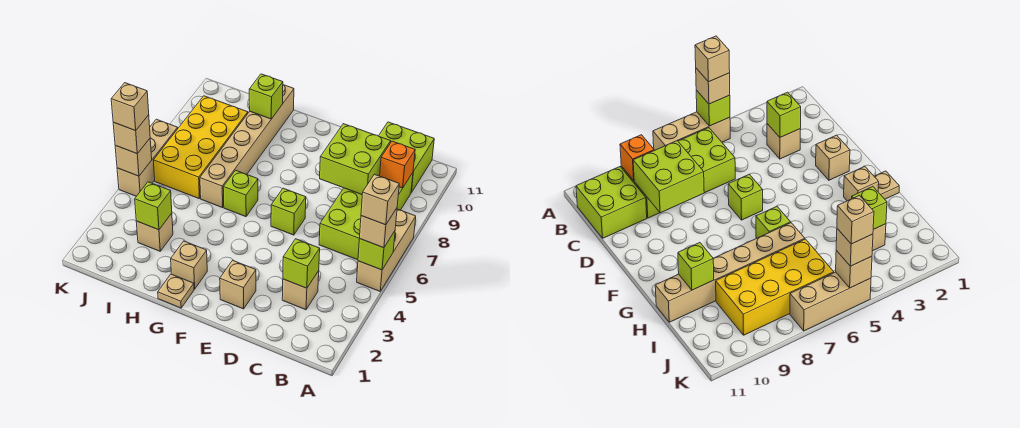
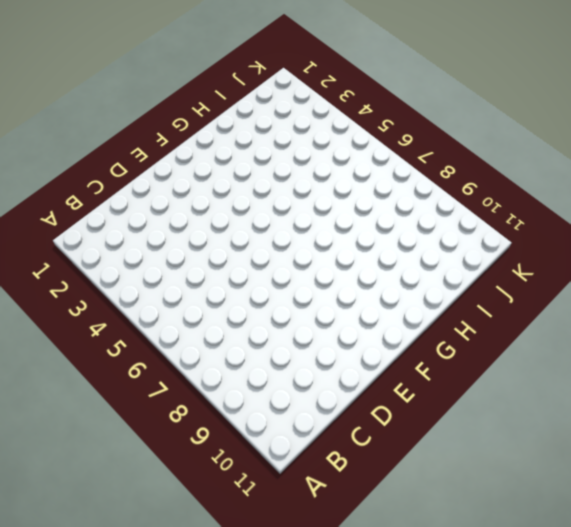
none -> tan 1x3 brick [357,209,416,291]
none -> lime 2x4 brick [319,173,413,260]
none -> lime 2x2 brick [379,122,434,193]

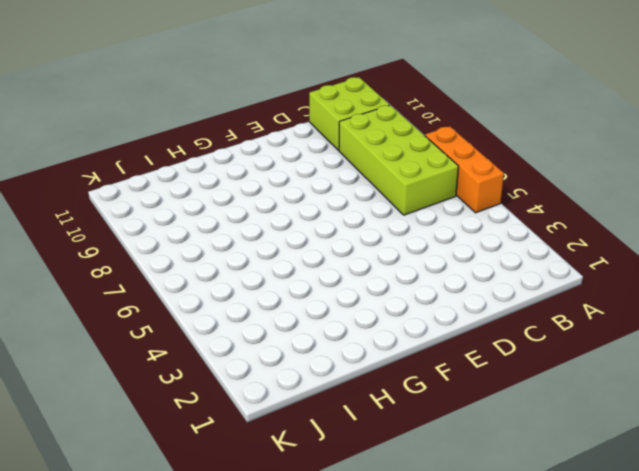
orange 1x3 brick [425,126,504,213] -> tan 1x3 brick [357,209,416,291]
none -> tan 1x1 brick [282,271,319,310]
none -> tan 1x1 brick [220,260,256,309]
none -> lime 1x1 brick [271,188,306,235]

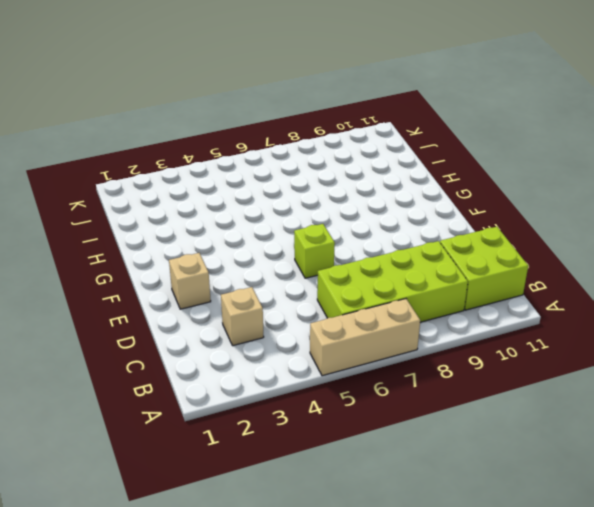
none -> tan 1x1 plate [158,274,194,308]
none -> tan 1x1 brick [171,241,207,289]
none -> lime 1x1 brick [223,170,258,217]

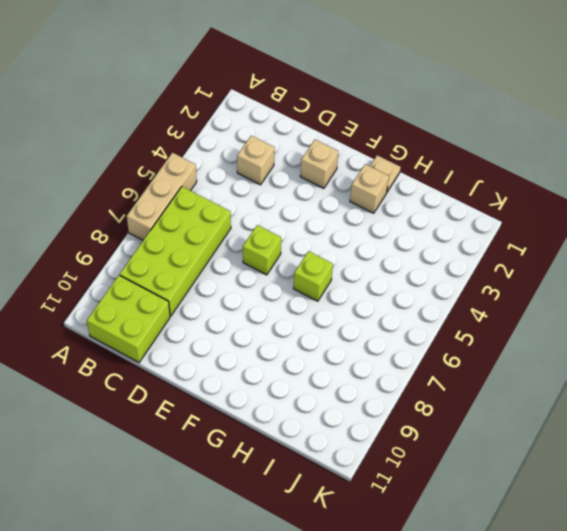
none -> tan 1x6 brick [200,85,294,208]
none -> tan 1x1 brick [136,213,173,251]
none -> yellow 2x4 brick [153,96,248,198]

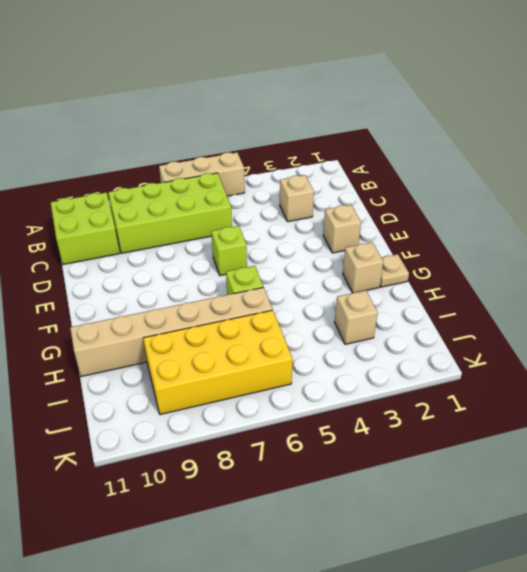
none -> tan 1x3 brick [117,119,178,196]
none -> lime 1x1 brick [358,231,395,270]
none -> orange 1x1 brick [380,141,415,188]

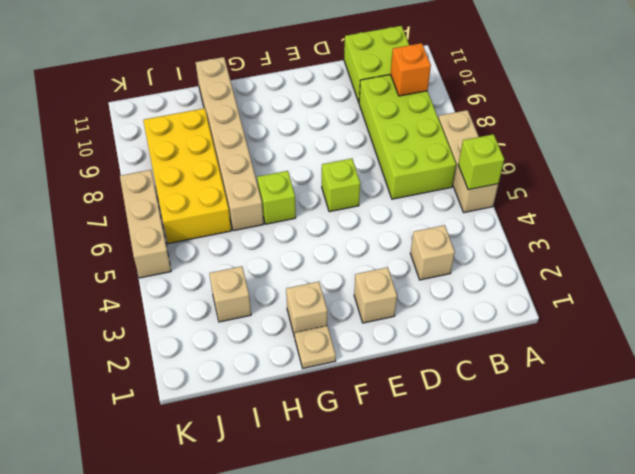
none -> lime 1x1 brick [283,239,320,288]
none -> lime 2x2 brick [320,124,391,194]
none -> lime 1x1 brick [249,74,283,119]

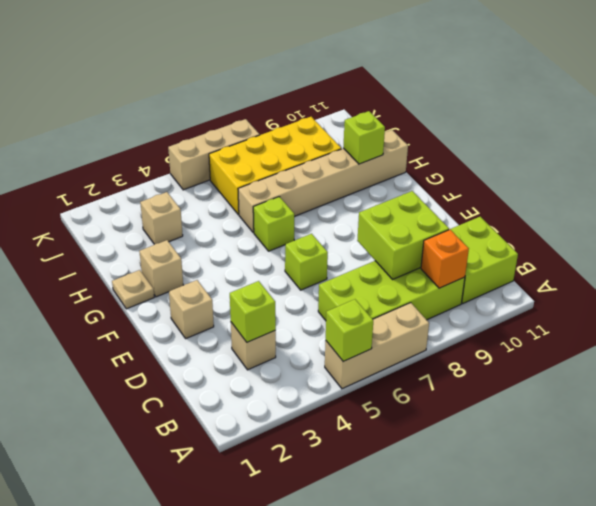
none -> lime 1x1 brick [135,182,172,230]
none -> tan 1x1 brick [115,139,152,176]
none -> tan 1x1 brick [360,208,397,248]

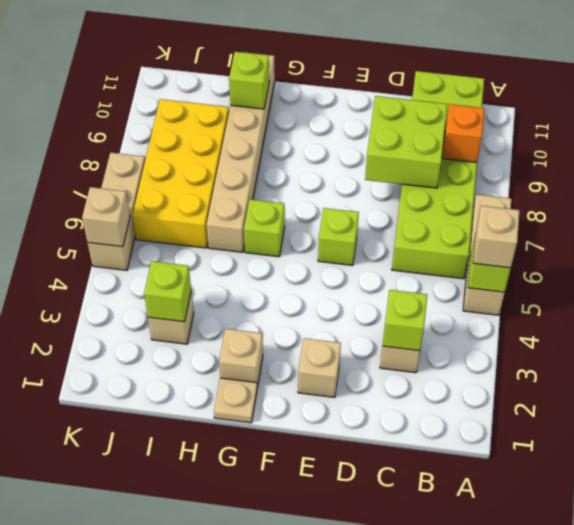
none -> tan 1x1 brick [113,115,150,154]
none -> tan 1x1 brick [361,174,399,225]
none -> tan 1x1 brick [111,83,149,131]

